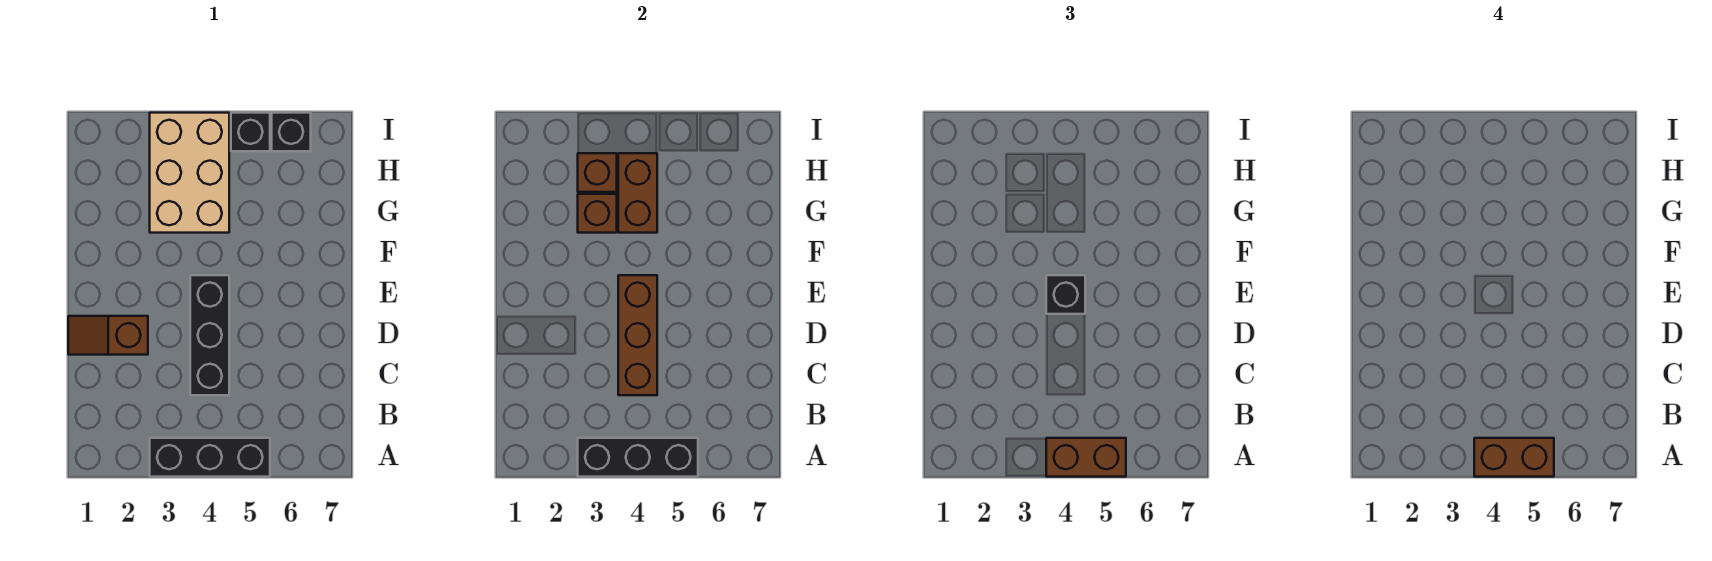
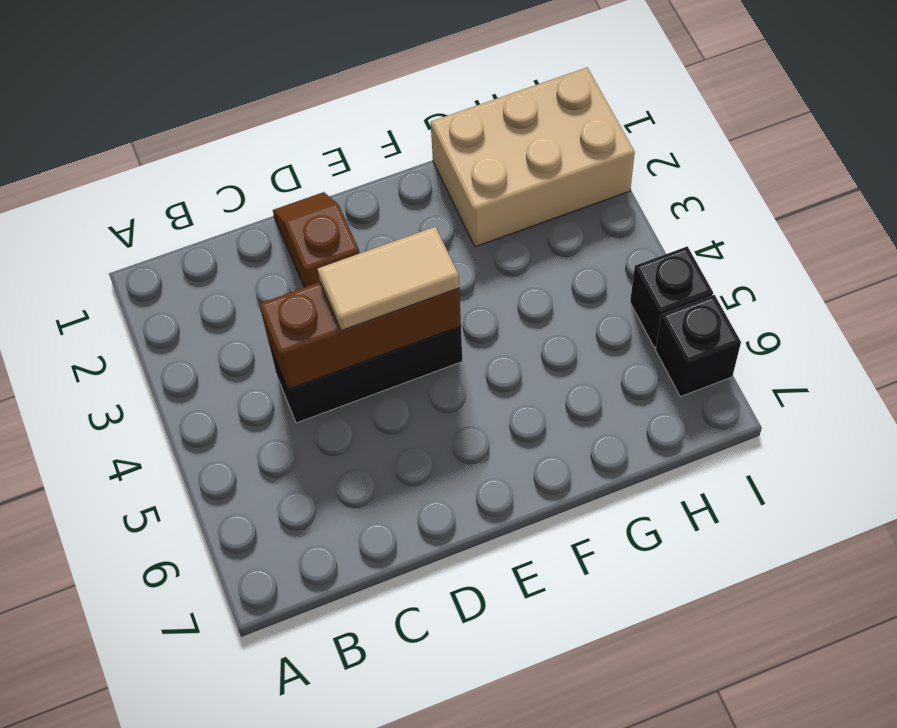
tan 1x2 tile [318,227,459,331] -> black 1x1 brick [1046,275,1085,314]
tan 2x3 brick [431,68,635,247] -> tan 2x3 brick moved to [150,113,229,233]
none -> black 1x3 brick [150,438,270,477]
none -> black 1x3 brick [578,438,698,477]
none -> brown 1x1 brick [578,194,617,233]

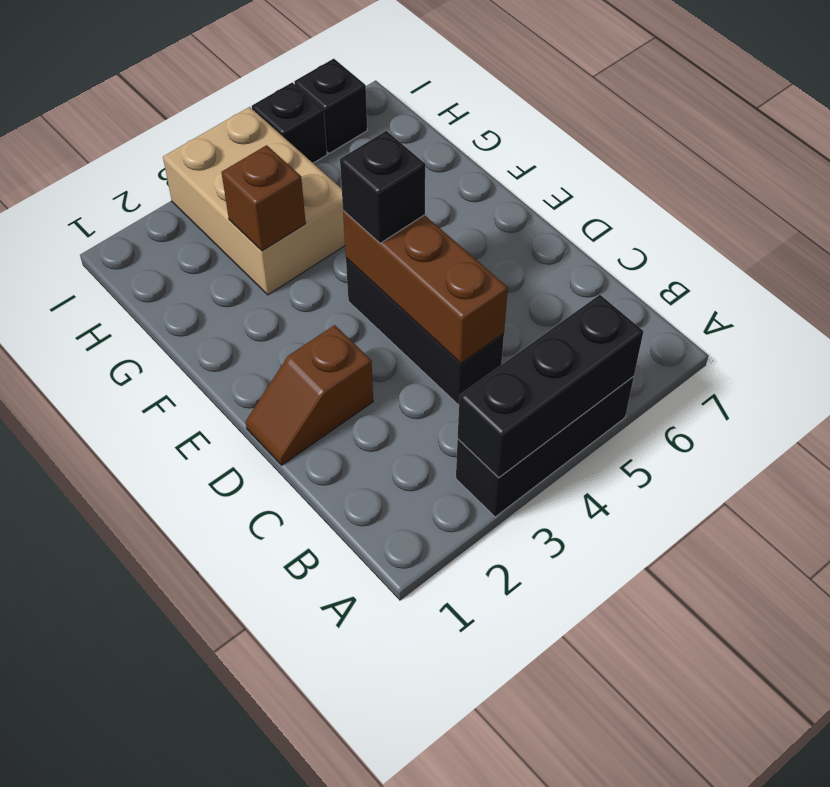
none -> brown 1x2 brick [618,153,657,233]
none -> brown 1x1 brick [578,153,617,192]
none -> brown 1x2 brick [1046,438,1126,477]

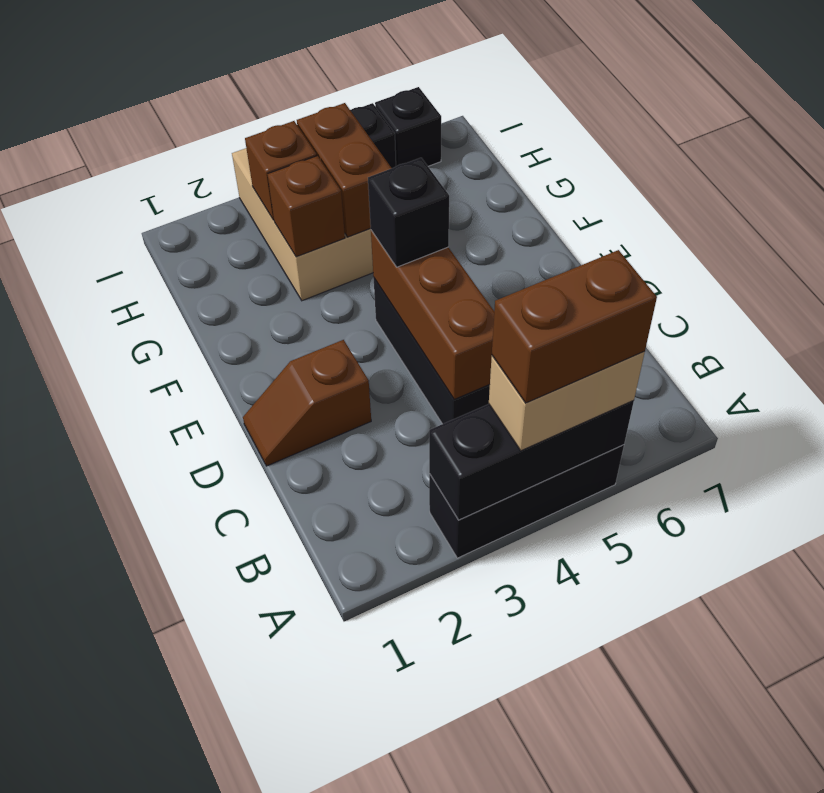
tan 1x2 brick [489,351,645,451] -> brown 1x2 brick [1046,438,1126,477]

